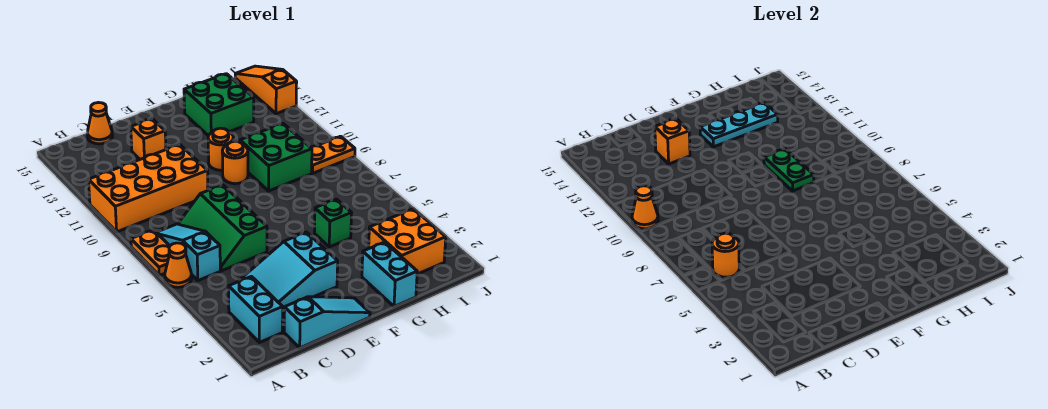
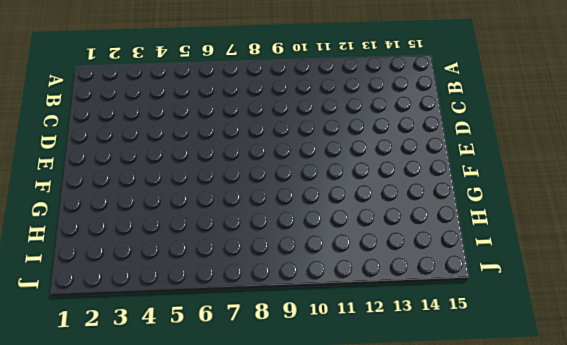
none -> orange 1x1 cone [165,243,192,287]
none -> orange 1x2 plate [131,230,170,275]
none -> orange 2x4 brick [89,145,208,232]

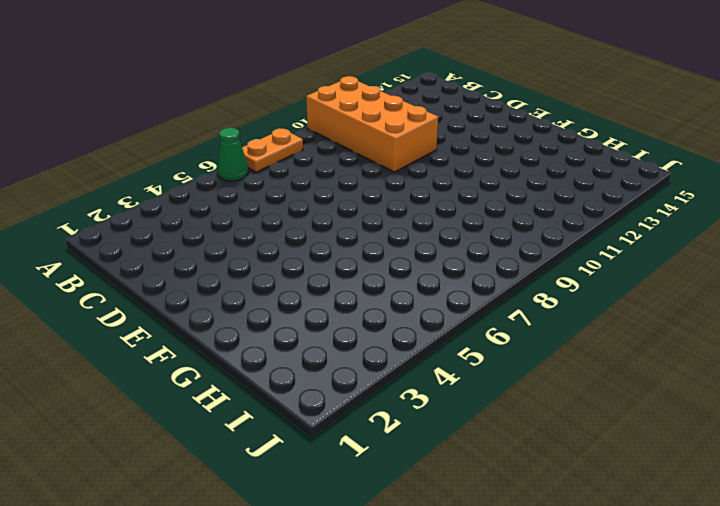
green 1x1 cone [217,128,248,181] -> orange 1x1 cone [165,243,192,287]
none -> cyan 1x2 brick [229,276,283,342]
none -> cyan 1x3 slope [156,224,220,280]
none -> cyan 1x3 slope [284,297,370,348]

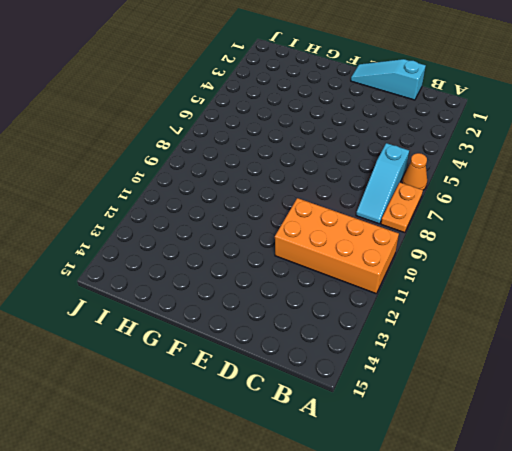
none -> cyan 1x2 brick [229,276,283,342]
none -> cyan 2x3 slope [238,232,338,310]
none -> green 2x3 slope [178,185,267,271]

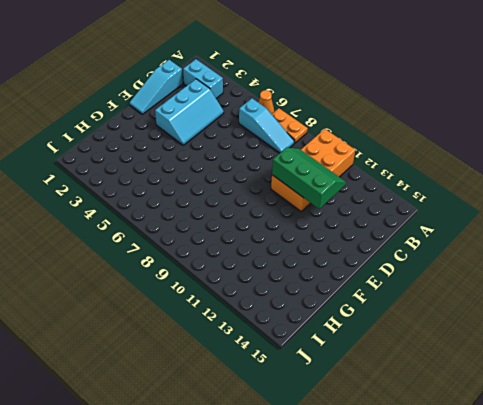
cyan 2x3 slope [155,79,224,145] -> cyan 2x3 slope turned to [238,232,338,310]
green 2x3 slope [272,147,346,209] -> green 2x3 slope moved to [178,185,267,271]
none -> orange 1x1 cone [88,103,112,144]
none -> orange 1x1 brick [131,119,166,159]
none -> orange 1x1 round brick [222,141,248,184]

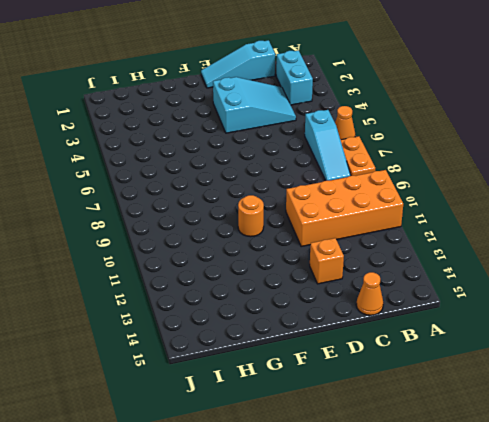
none -> green 2x3 slope [178,185,267,271]
none -> orange 1x1 round brick [208,128,233,170]
none -> cyan 1x2 brick [362,242,417,307]

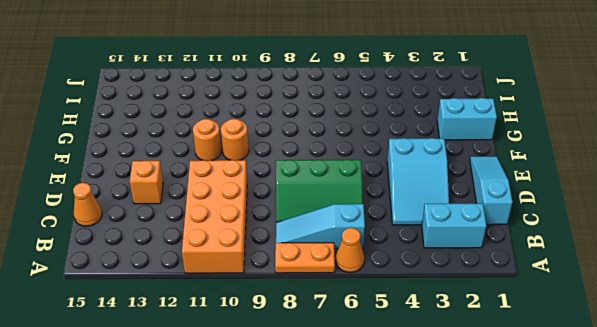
none -> green 1x1 brick [314,199,352,247]
none -> green 2x2 brick [240,123,312,191]
none -> green 2x2 brick [184,74,254,136]

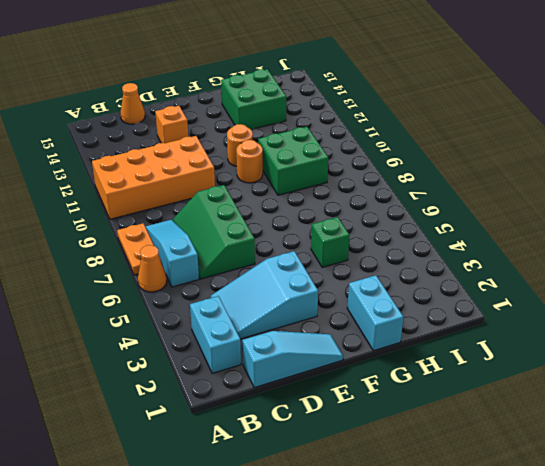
none -> orange 2x2 brick [369,209,446,274]
none -> orange 1x2 plate [311,136,355,173]
none -> orange 1x3 slope [235,66,297,114]

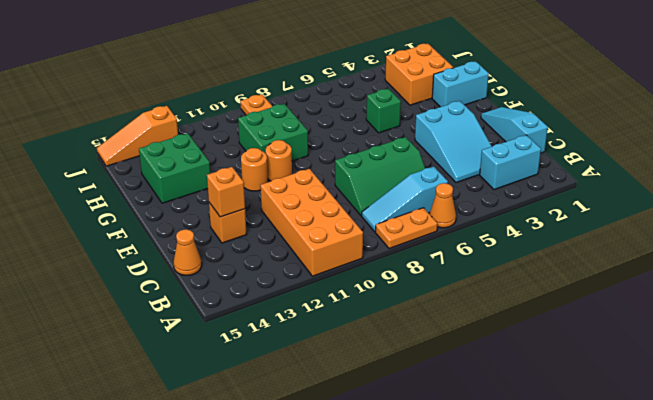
none -> orange 1x1 cone [632,186,658,229]
none -> orange 1x1 round brick [712,233,739,277]
none -> cyan 1x3 plate [700,103,778,147]

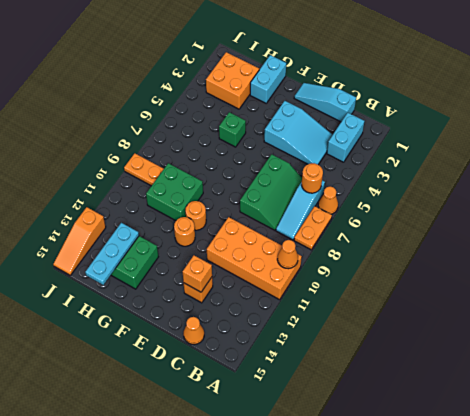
cyan 1x3 plate [85,223,139,285] -> cyan 1x3 plate turned to [700,103,778,147]
none -> green 1x2 plate [764,149,814,191]

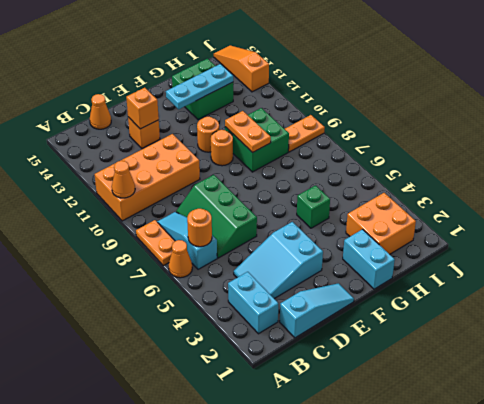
orange 1x2 plate [225,111,271,153] -> green 1x2 plate [764,149,814,191]

